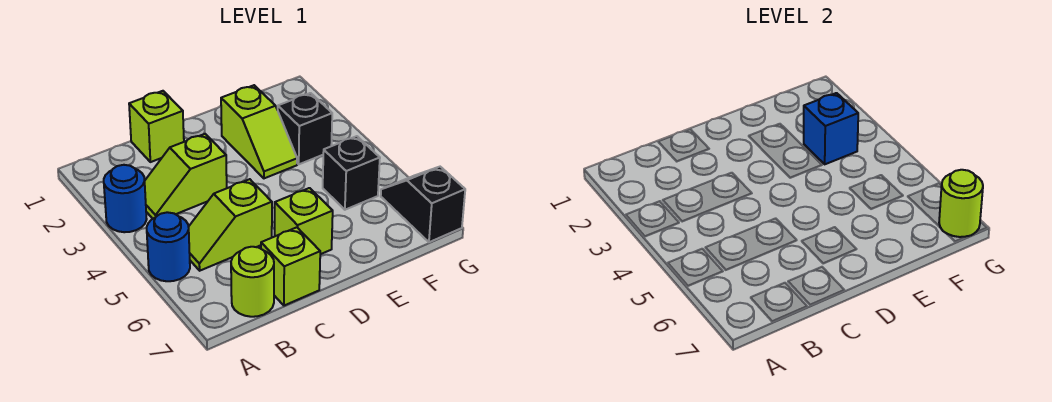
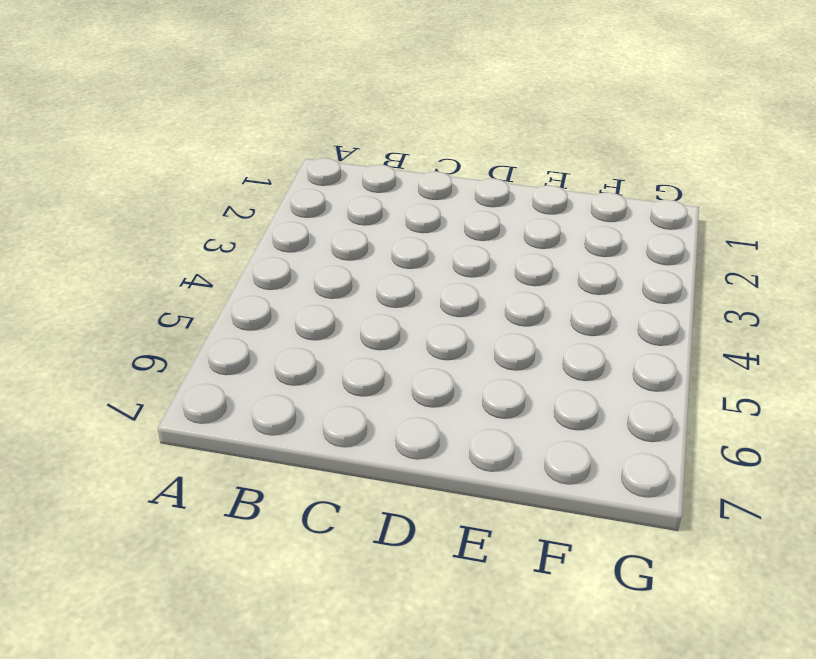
none -> blue 1x1 round brick [104,165,147,232]
none -> blue 1x1 round brick [147,212,190,281]
none -> lime 1x2 slope [145,134,227,219]

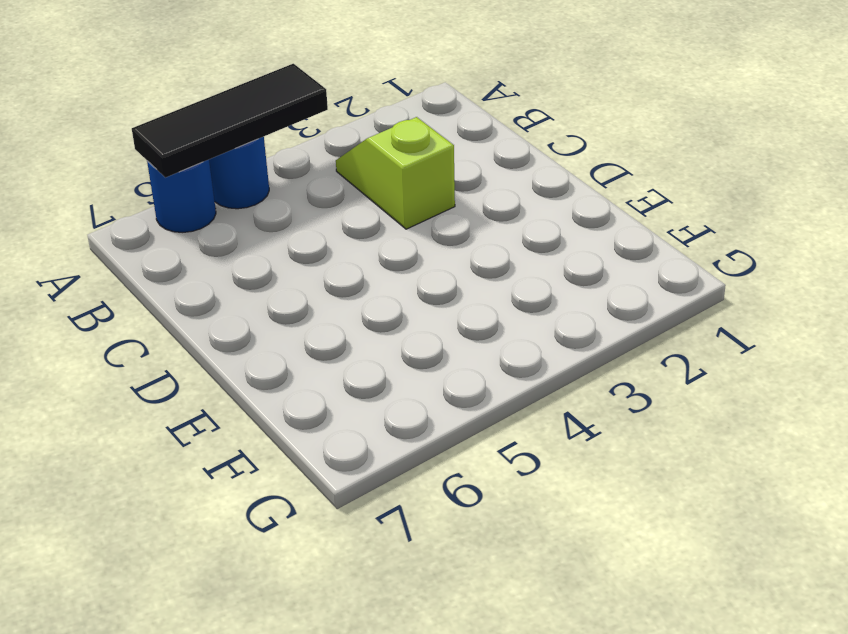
black 1x3 tile [132,64,328,178] -> none
blue 1x1 round brick [147,160,216,232] -> blue 1x1 round brick moved to [104,165,147,232]
none -> lime 1x2 slope [189,179,272,271]
none -> lime 1x1 round brick [231,247,274,317]
none -> lime 1x1 brick [129,91,184,162]

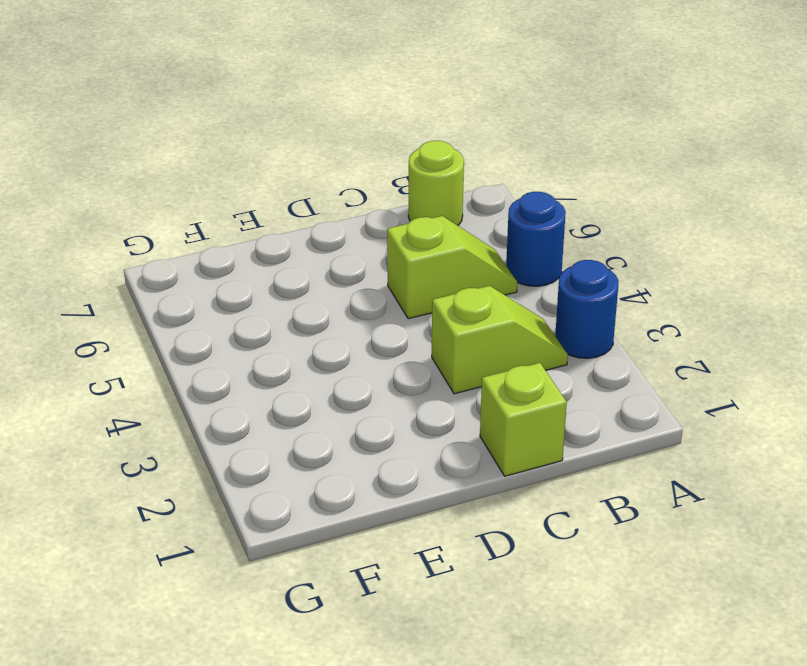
none -> lime 1x1 brick [261,227,320,306]
none -> lime 1x1 brick [275,188,333,254]
none -> lime 1x2 slope [221,85,297,178]

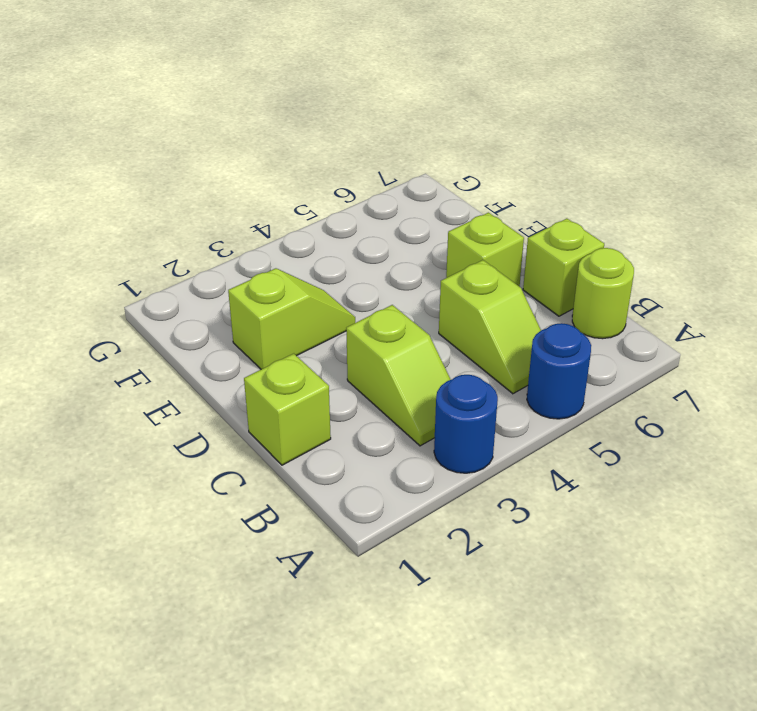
none -> black 1x1 brick [278,93,332,164]
none -> black 1x1 brick [323,136,380,210]
none -> black 1x2 slope [381,167,465,242]

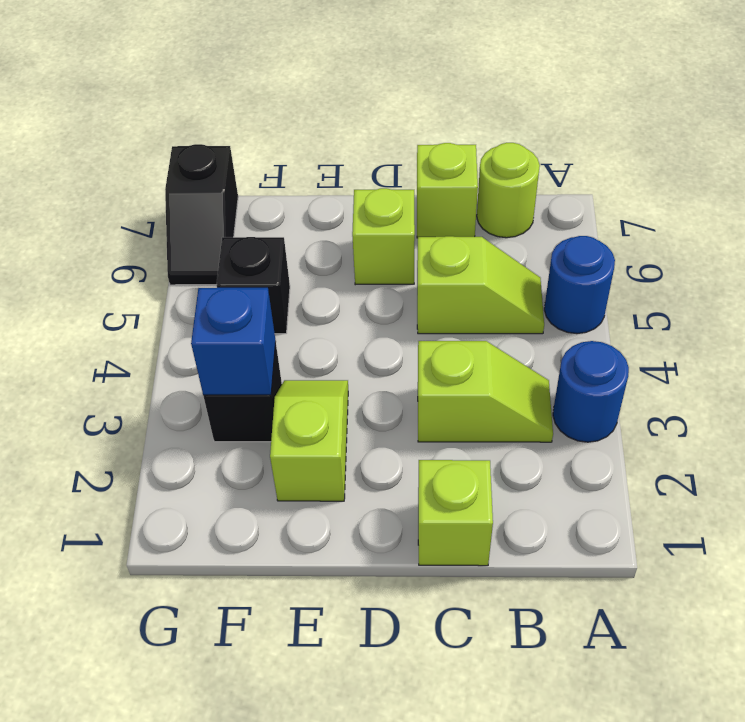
none -> lime 1x1 round brick [939,170,983,237]

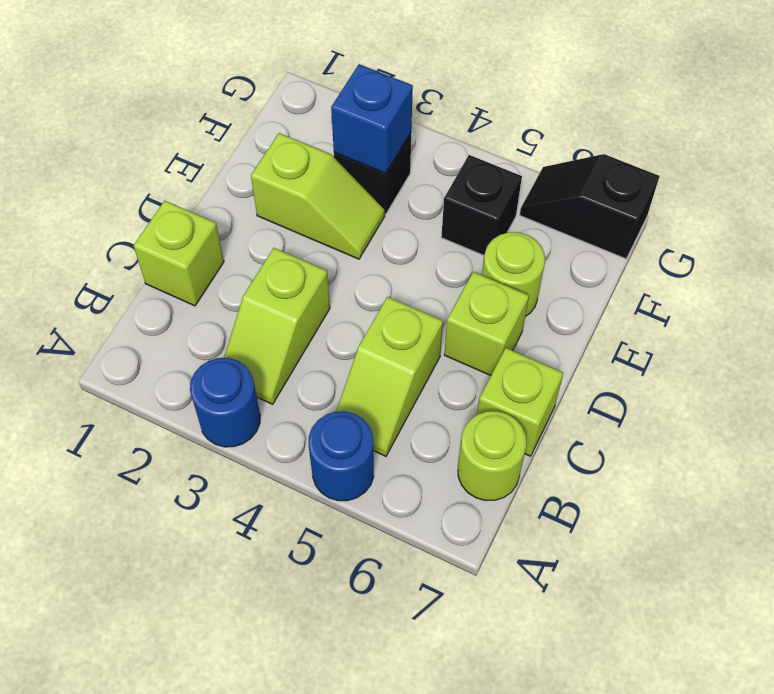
lime 1x1 round brick [482,232,545,316] -> lime 1x1 round brick moved to [939,170,983,237]

